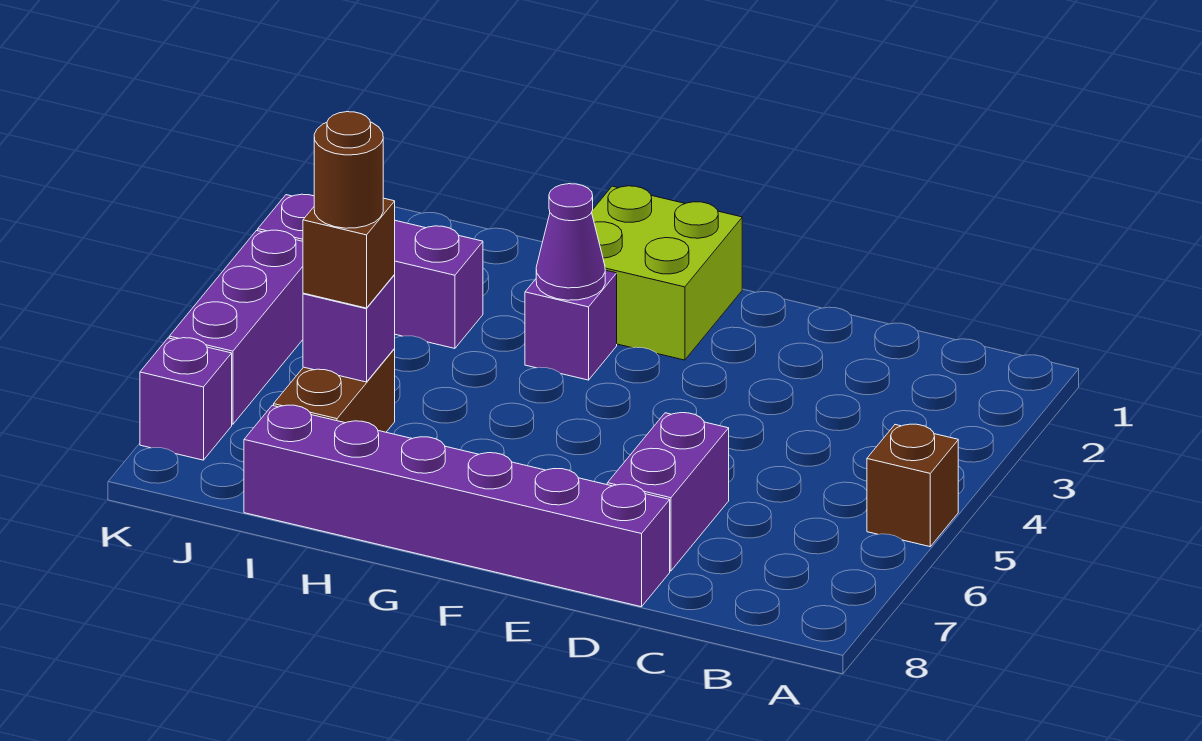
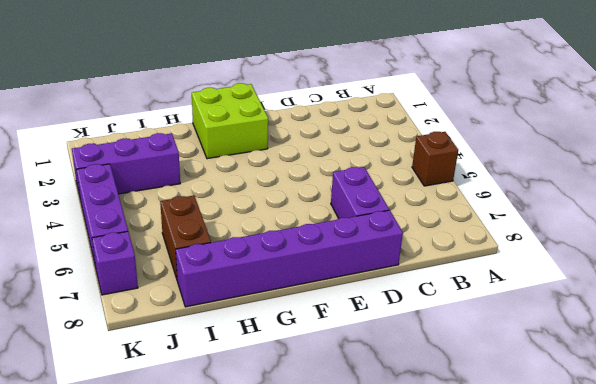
none -> purple 1x1 brick [525,270,617,380]
none -> purple 1x1 cone [536,184,605,300]
none -> purple 1x1 brick [303,275,395,382]

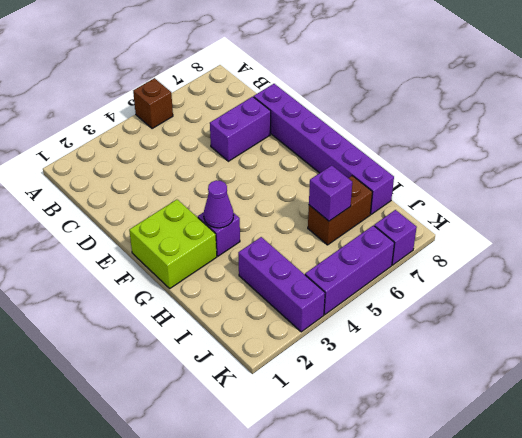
none -> brown 1x1 brick [303,198,395,308]
none -> brown 1x1 round brick [314,112,383,228]

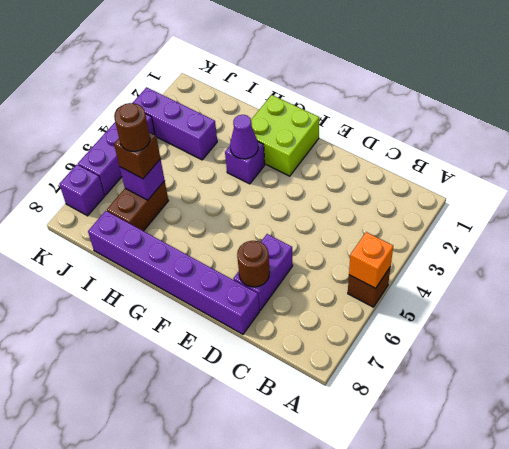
orange 1x1 brick [349,232,393,288] -> none
brown 1x1 round brick [237,241,270,287] -> none

